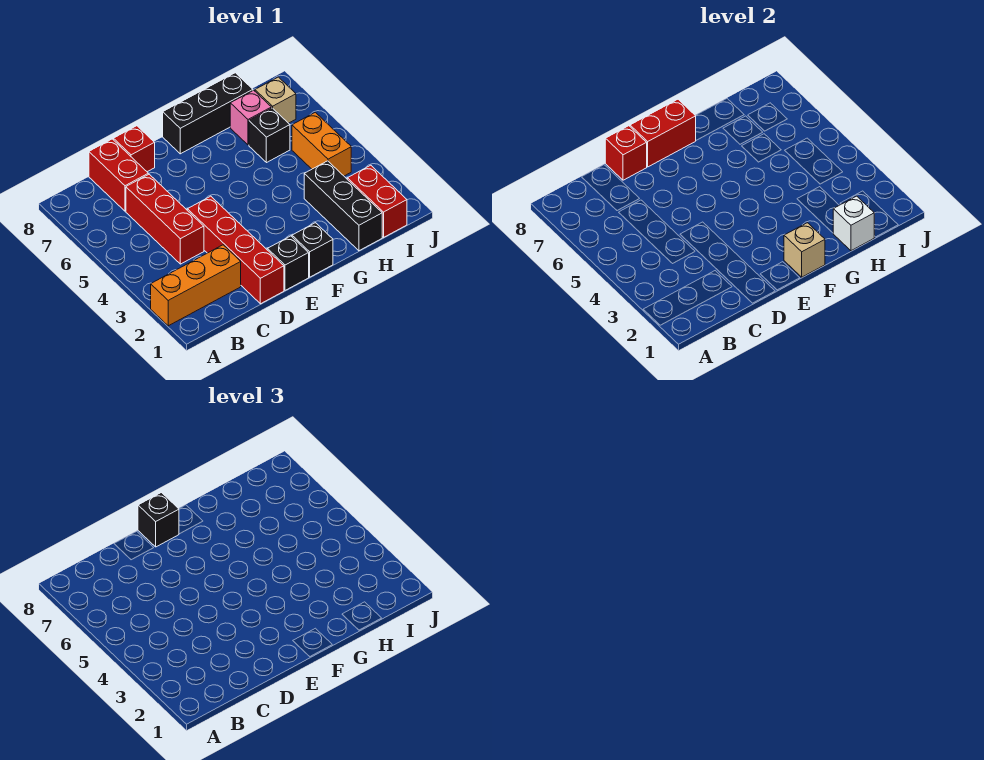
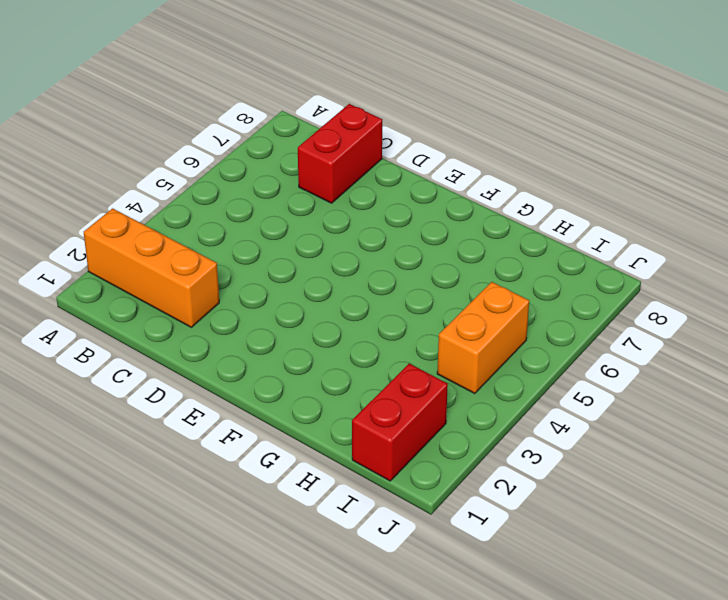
none -> red 1x3 brick [126,174,204,264]
none -> red 1x4 brick [187,196,284,304]
none -> red 1x1 brick [113,126,155,172]

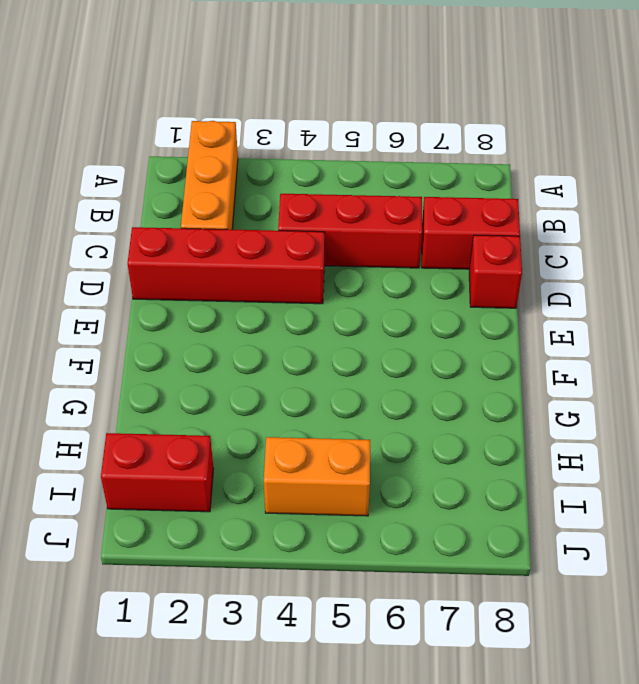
none -> black 1x1 brick [267,236,309,290]
none -> black 1x1 brick [292,223,333,277]
none -> black 1x3 brick [163,73,253,154]

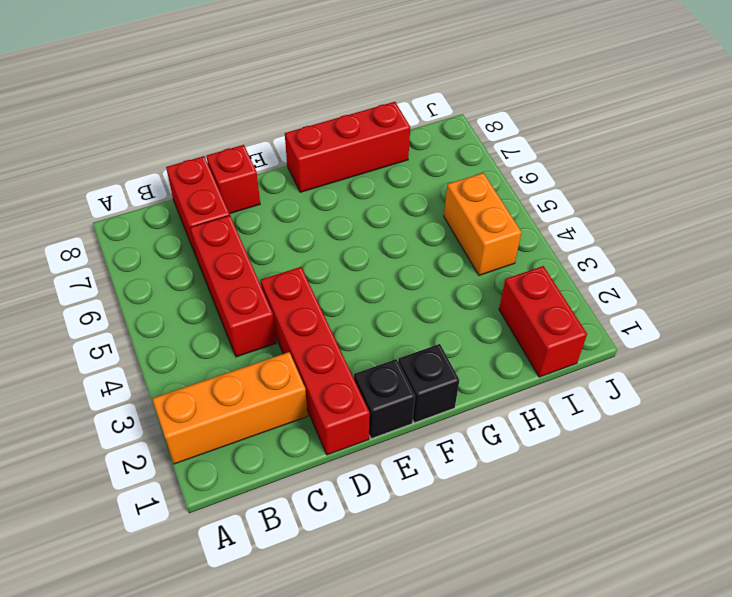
red 1x3 brick [285,102,410,192] -> black 1x3 brick [163,73,253,154]
none -> black 1x3 brick [304,161,382,251]
none -> black 1x1 brick [249,108,290,163]
none -> pink 1x1 brick [230,90,271,145]

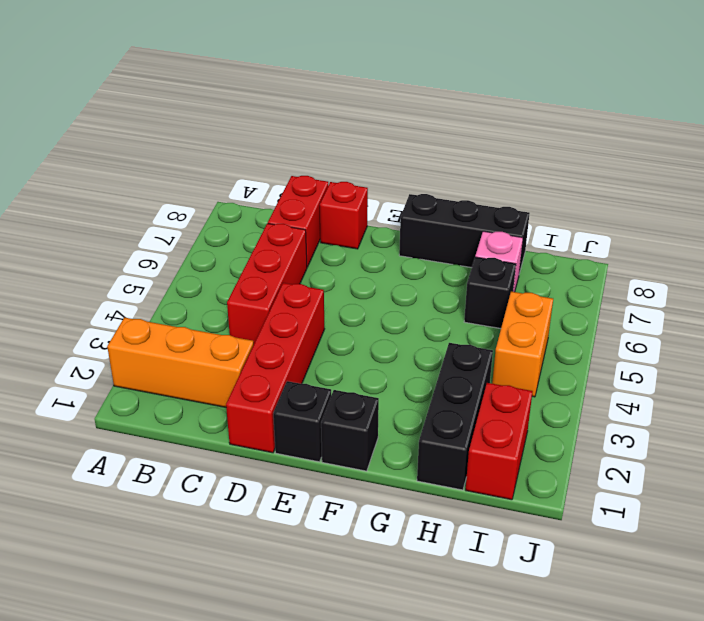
none -> tan 1x1 brick [255,77,296,123]
none -> red 1x1 brick [605,126,647,180]
none -> red 1x2 brick [630,99,696,167]

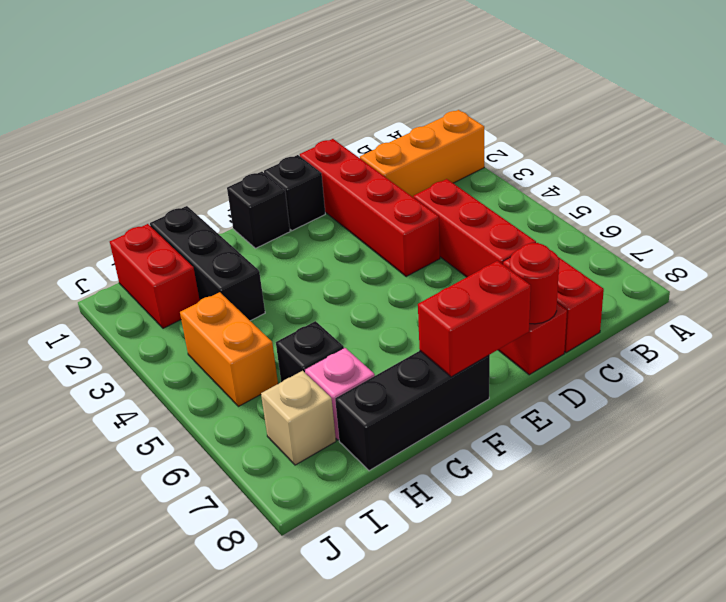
red 1x1 round brick [509,243,559,324] -> red 1x1 brick [605,126,647,180]
none -> tan 1x1 brick [784,223,825,277]
none -> white 1x1 brick [833,196,874,251]
none -> black 1x1 brick [138,493,179,547]

